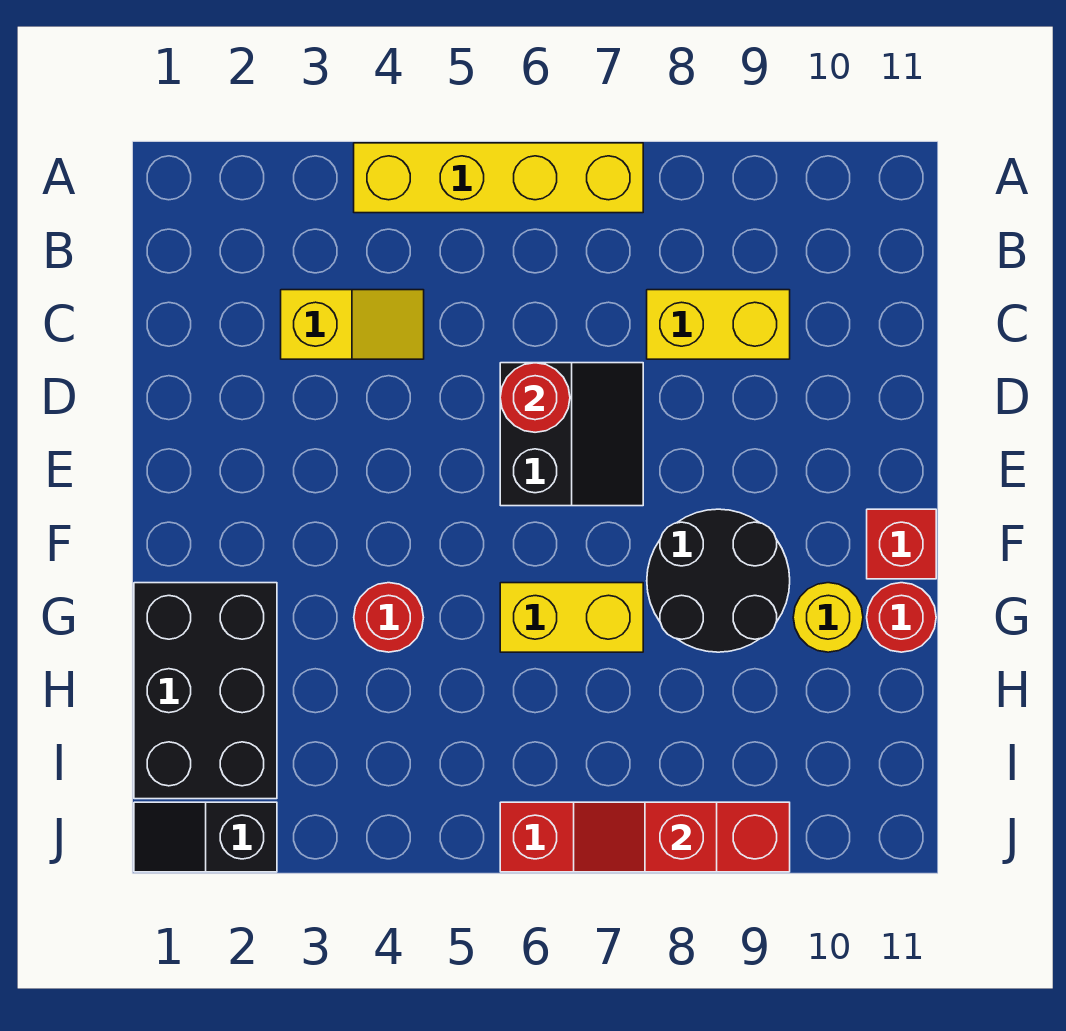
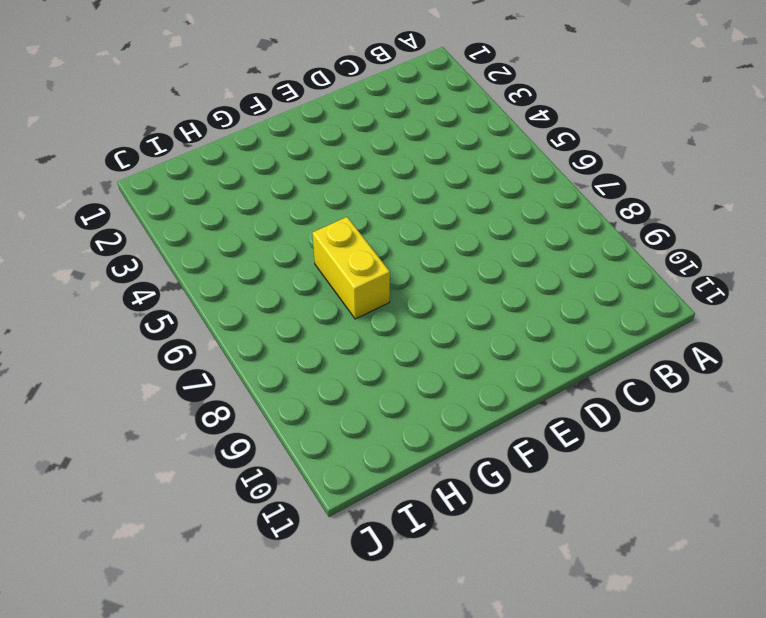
none -> yellow 1x4 brick [354,143,643,213]
none -> yellow 1x2 slope [281,290,424,359]
none -> yellow 1x2 brick [647,290,790,359]

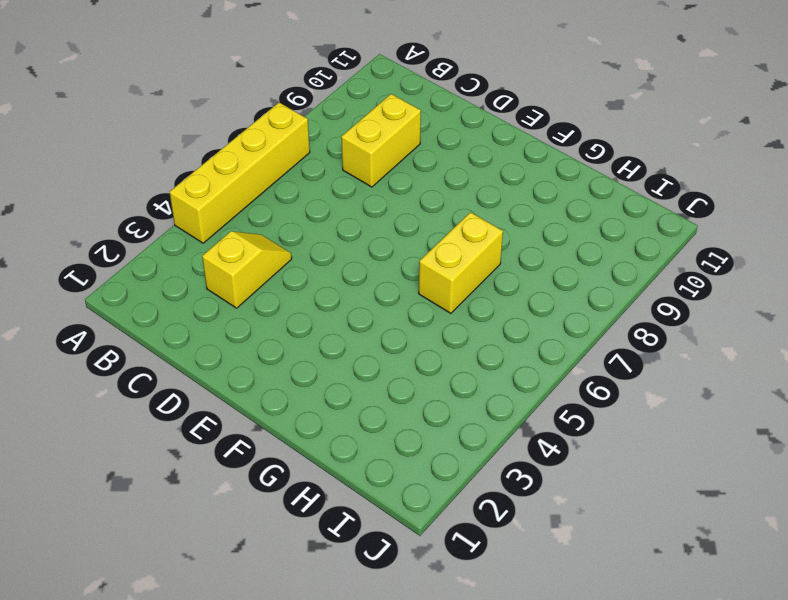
none -> black 2x2 slope [500,363,643,506]
none -> black 2x2 round brick [647,509,790,652]
none -> red 1x1 brick [867,509,936,579]

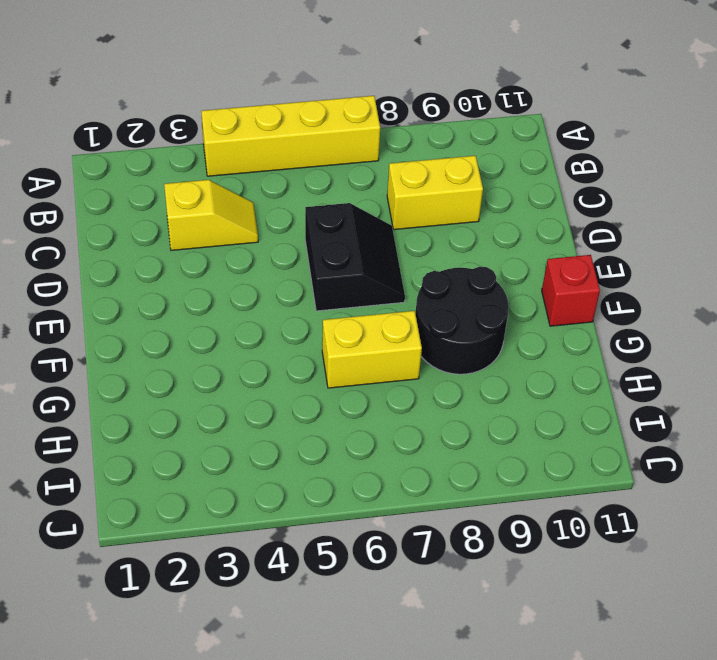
none -> black 2x3 brick [134,583,277,799]
none -> red 1x1 round brick [354,583,423,652]
none -> yellow 1x1 round brick [793,583,863,652]

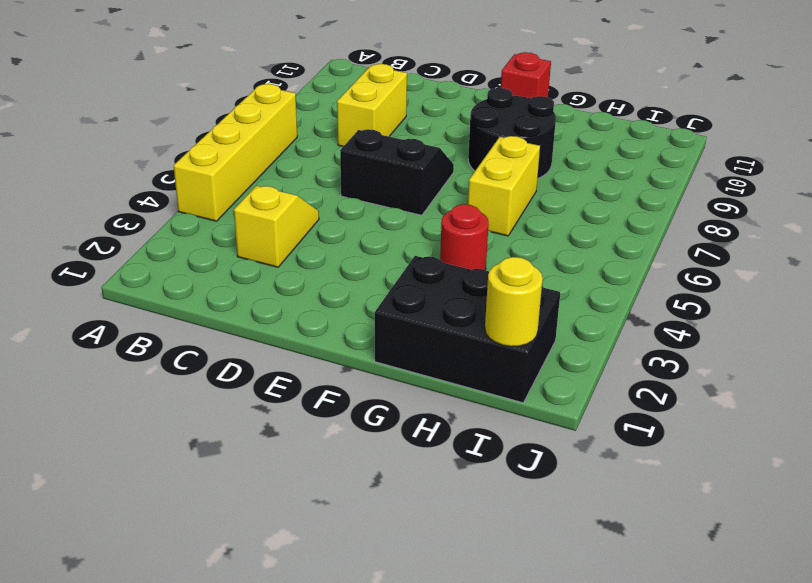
yellow 1x1 round brick [485,257,543,347] -> yellow 1x1 round brick moved to [793,583,863,652]
none -> red 1x1 round brick [867,583,936,652]
none -> black 1x2 slope [134,802,277,872]
none -> red 1x4 brick [500,802,790,872]

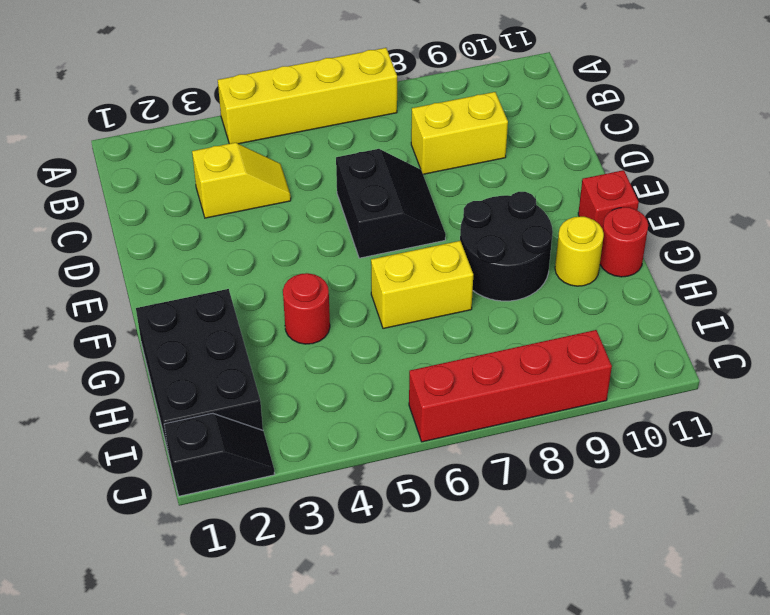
black 1x2 slope [164,413,275,496] -> black 1x2 slope turned to [134,802,277,872]
none -> red 1x1 round brick [500,363,570,432]
none -> red 1x2 slope [574,802,717,872]

